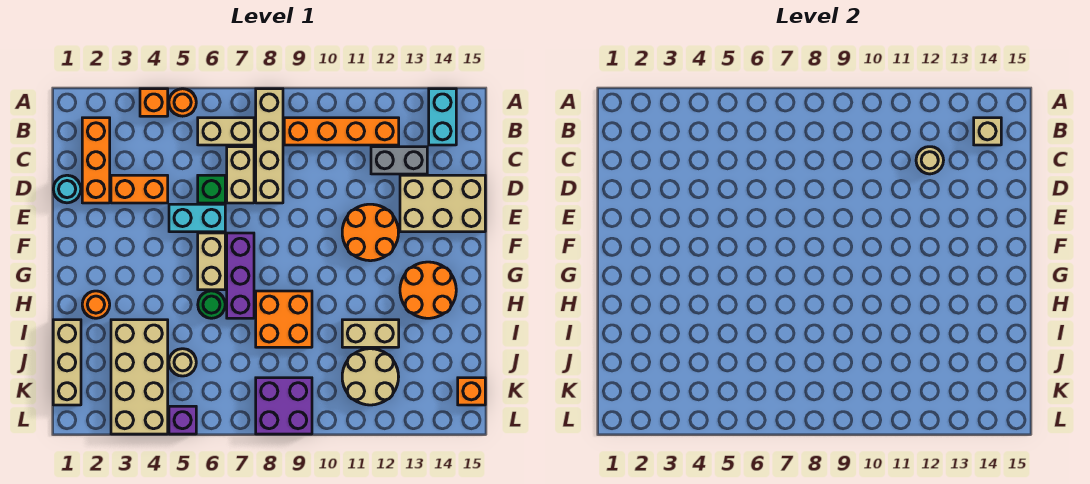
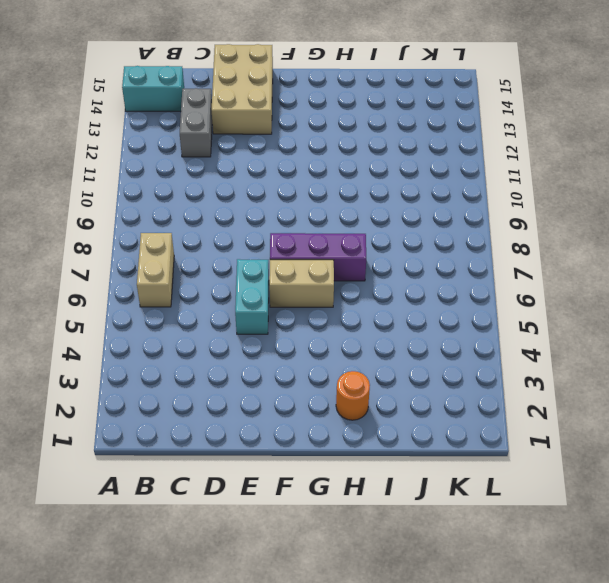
none -> orange 1x1 brick [140,89,168,116]
none -> orange 1x1 round brick [169,89,196,116]
none -> tan 1x4 brick [256,89,283,203]
none -> orange 1x3 brick [82,118,110,203]

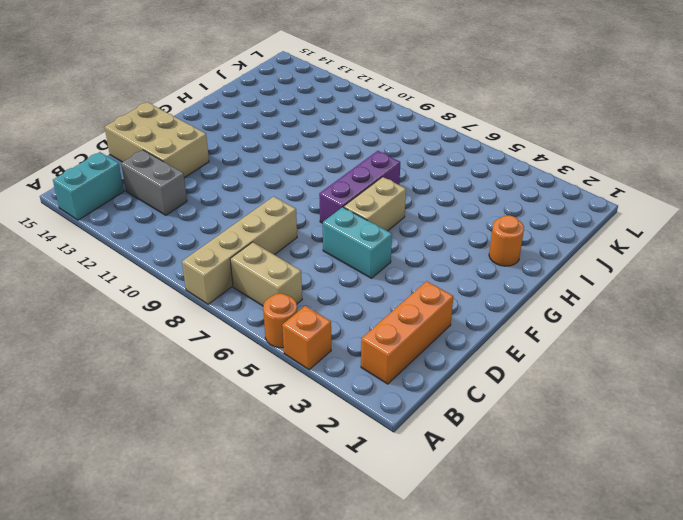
none -> orange 1x4 brick [284,118,399,145]
none -> tan 1x2 brick [227,147,254,203]
none -> cyan 1x1 round brick [53,175,81,203]
none -> orange 1x2 brick [111,175,168,203]

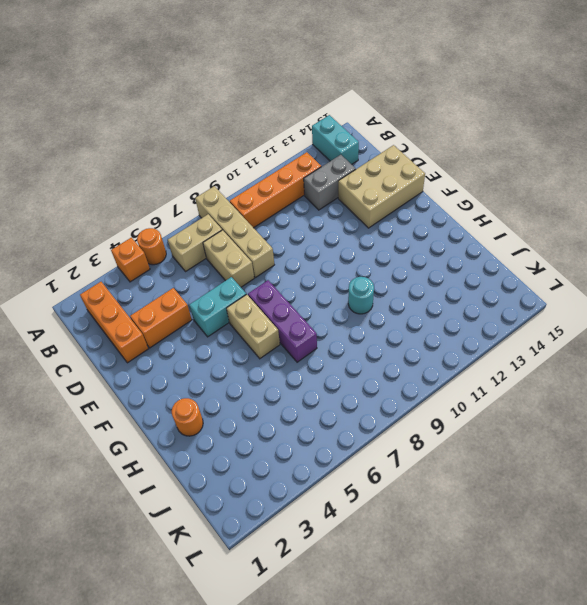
cyan 1x1 round brick [348,277,374,314] -> cyan 1x1 round brick moved to [53,175,81,203]
none -> green 1x1 brick [198,175,225,203]
none -> orange 2x2 round brick [342,204,399,261]
none -> orange 2x2 round brick [400,262,456,318]
none -> green 1x1 round brick [198,291,225,318]

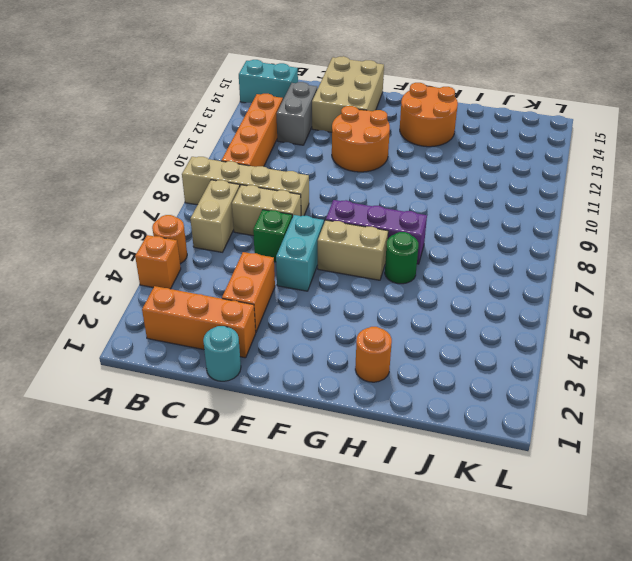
none -> orange 2x2 brick [256,291,312,347]
none -> tan 1x3 brick [53,320,81,405]
none -> tan 2x4 brick [111,320,168,434]
none -> tan 1x2 brick [342,320,399,347]

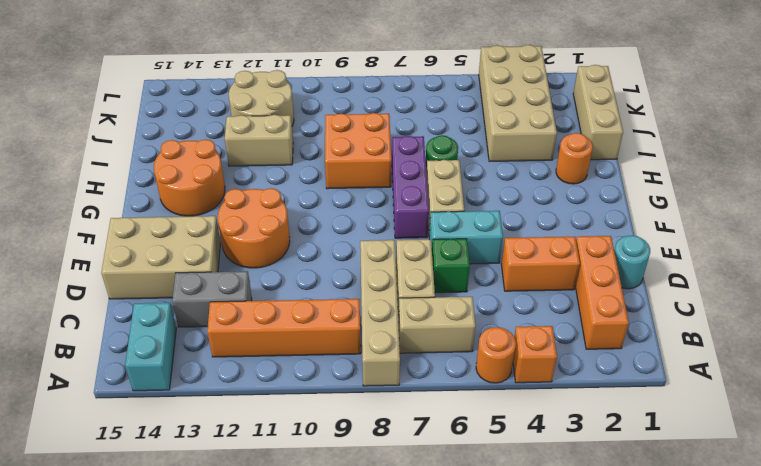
none -> tan 1x1 round brick [169,349,196,376]
none -> purple 2x2 brick [256,378,312,434]
none -> orange 1x1 brick [458,378,485,405]
none -> purple 1x1 brick [169,406,196,434]

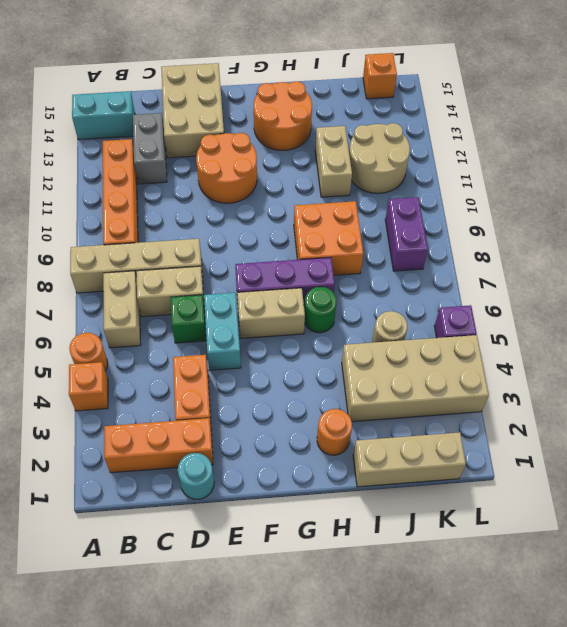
purple 1x2 brick [385,197,428,271] -> purple 2x2 brick [256,378,312,434]
none -> tan 1x1 brick [974,118,1001,145]
none -> tan 1x1 round brick [916,147,944,174]

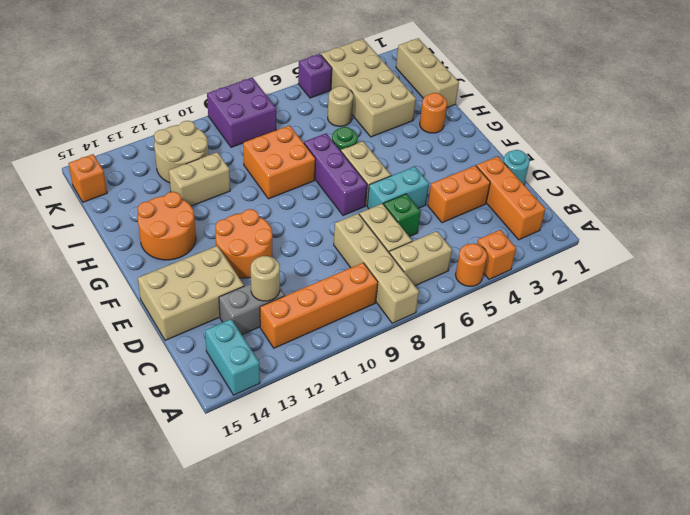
none -> tan 1x1 brick [974,118,1001,145]

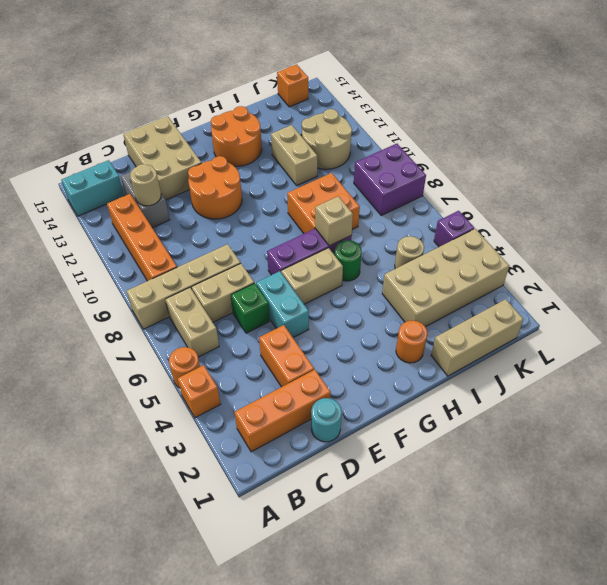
tan 1x1 brick [315,196,353,246] -> tan 1x1 brick moved to [974,118,1001,145]

